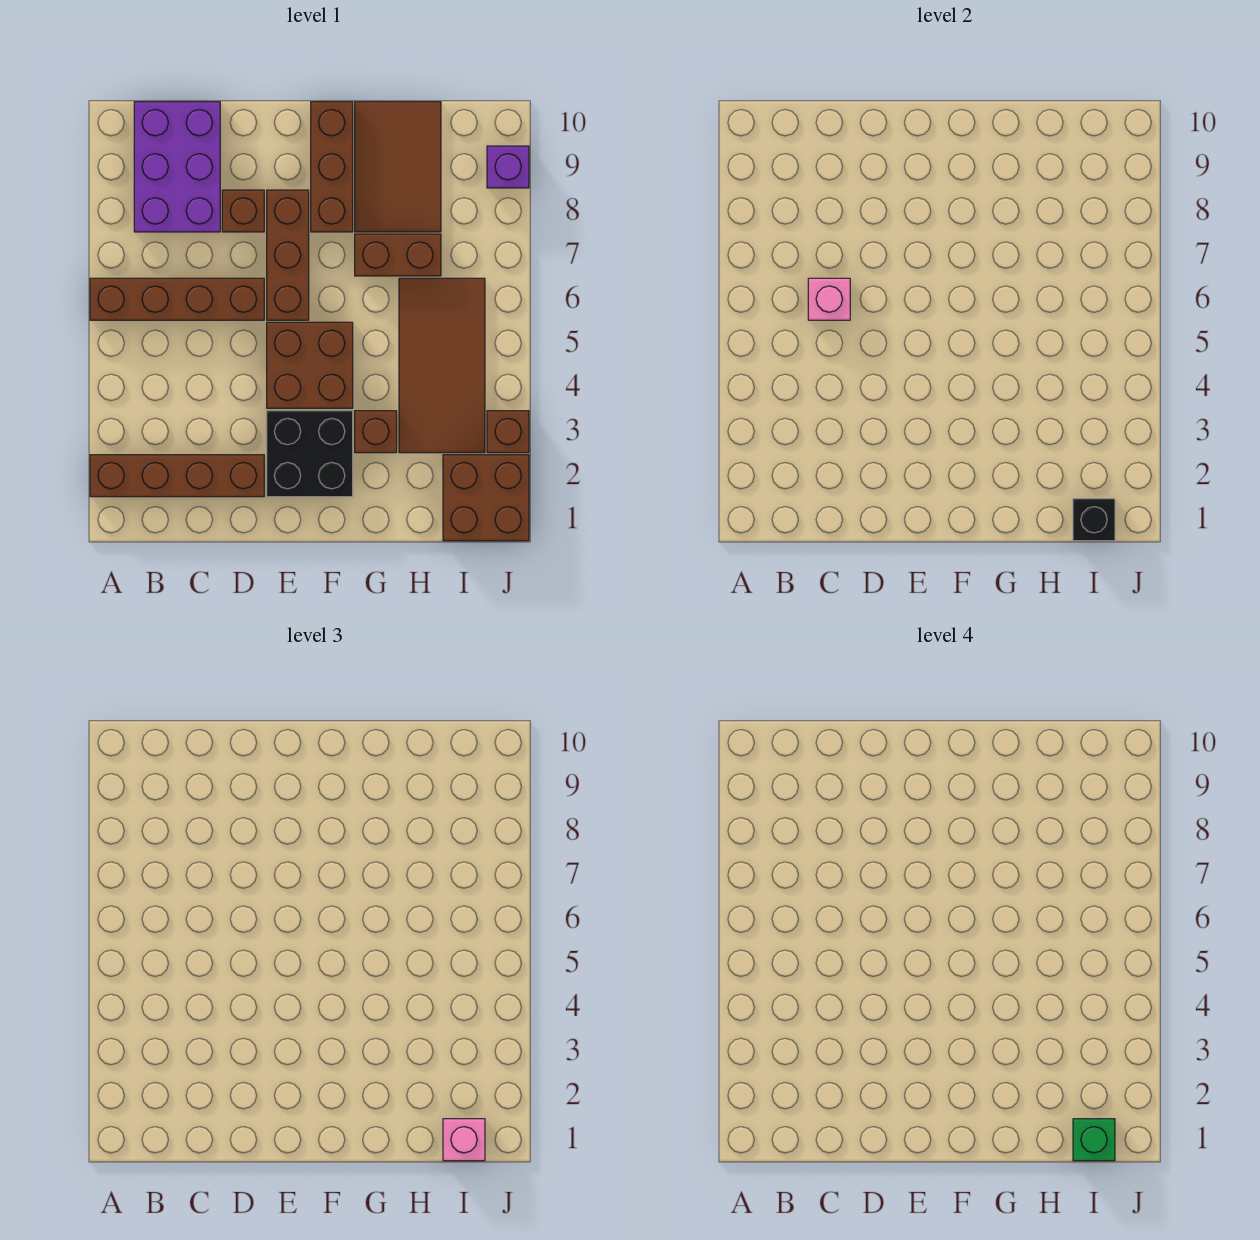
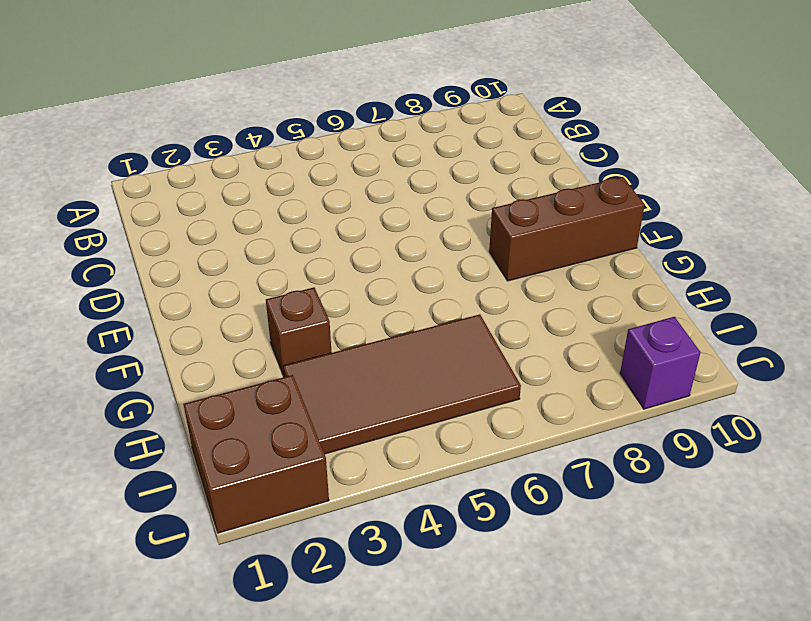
none -> brown 1x4 brick [90,455,264,497]
none -> brown 1x4 brick [90,278,264,320]
none -> purple 2x3 brick [134,102,220,232]

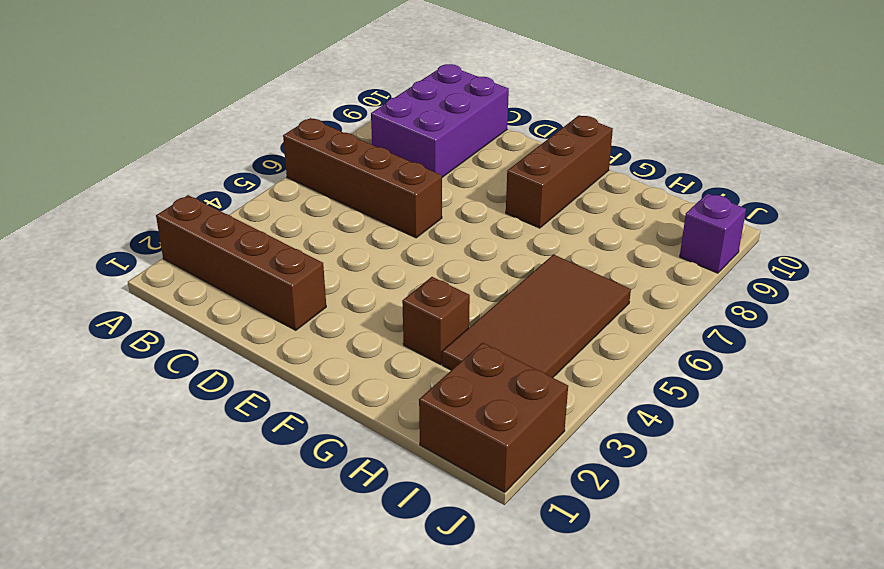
none -> brown 1x1 brick [222,190,264,232]
none -> black 2x2 brick [267,411,353,497]
none -> brown 2x2 brick [267,322,353,408]

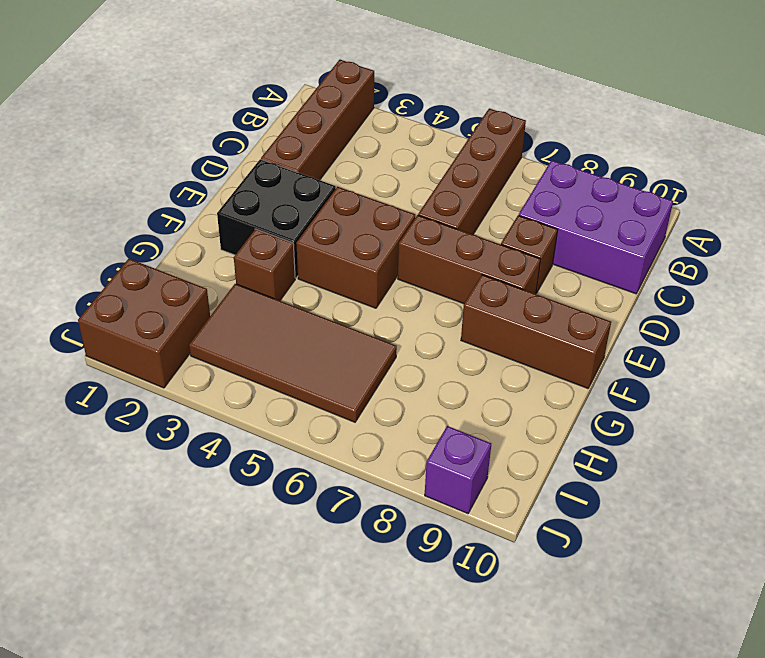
none -> brown 1x2 brick [355,234,441,276]
none -> brown 2x3 tile [355,102,441,232]
none -> brown 1x1 brick [487,411,529,453]

